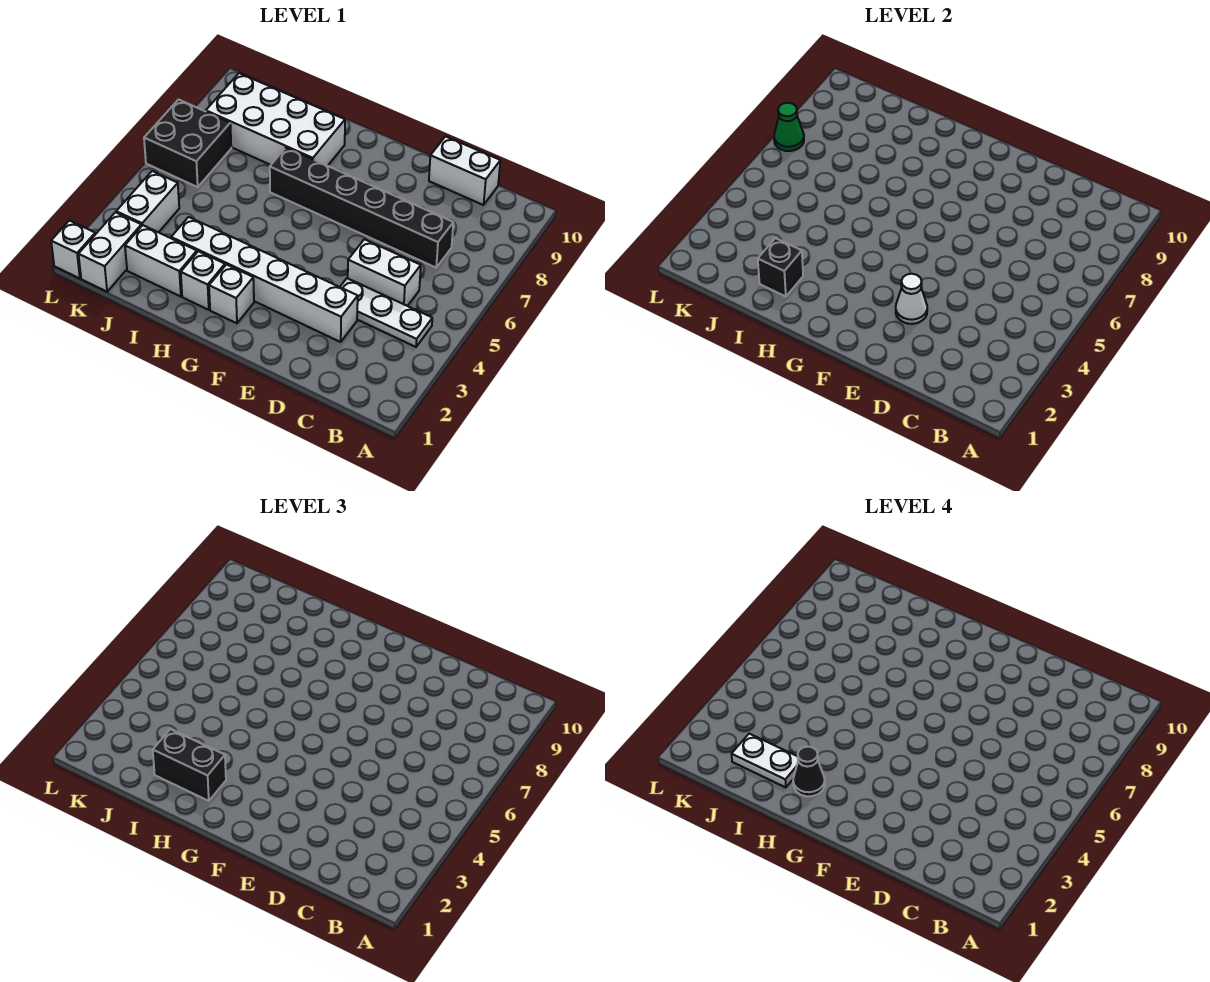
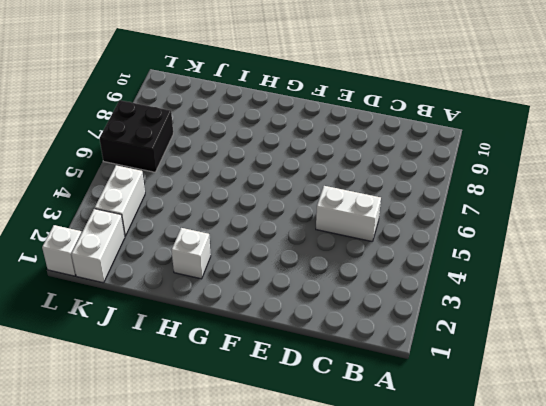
none -> white 1x3 plate [340,278,432,347]
none -> black 1x6 brick [270,148,453,268]
none -> white 1x2 brick [429,136,500,205]

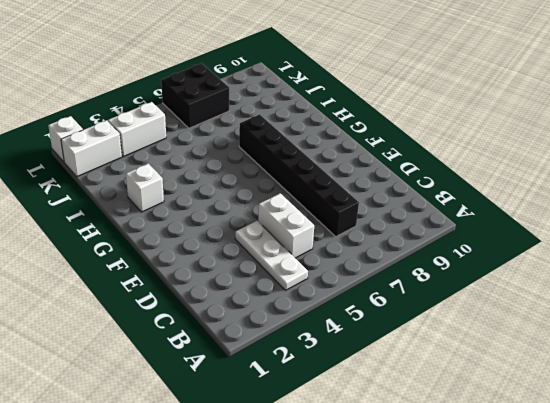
none -> white 1x2 brick [429,136,500,205]
none -> white 1x6 brick [171,217,358,342]
none -> white 1x1 brick [209,265,254,323]

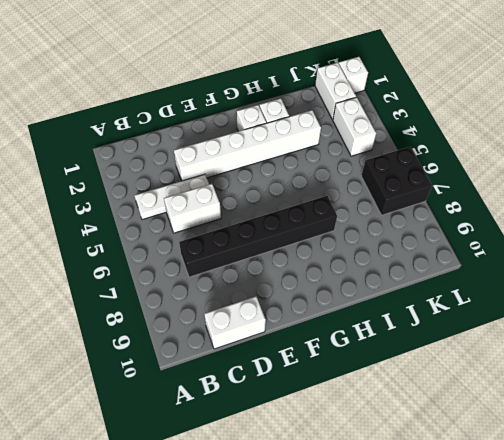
none -> white 2x4 brick [206,73,345,166]
none -> white 1x2 brick [125,225,197,297]
none -> white 1x1 cone [896,274,927,324]

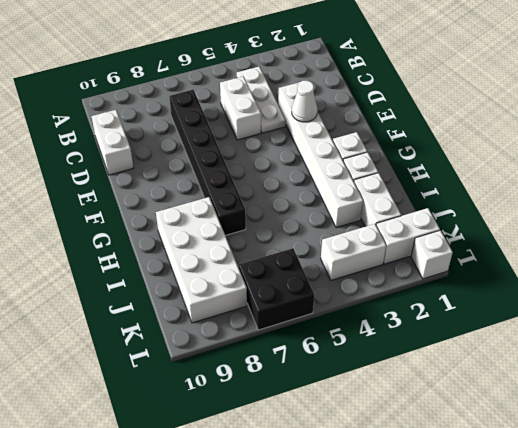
none -> black 1x1 brick [758,238,803,297]
none -> green 1x1 cone [774,103,804,151]
none -> black 1x2 brick [153,729,226,801]

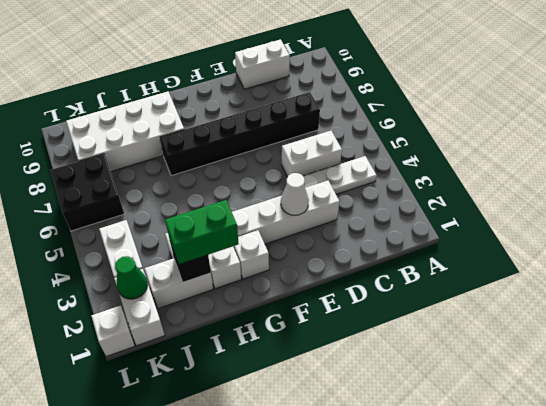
green 1x2 brick [165,200,239,264] -> black 1x2 brick [153,729,226,801]
green 1x1 cone [116,256,148,299] -> green 1x1 cone moved to [774,103,804,151]
none -> black 1x1 cone [793,747,825,796]
none -> white 1x2 plate [732,734,798,788]

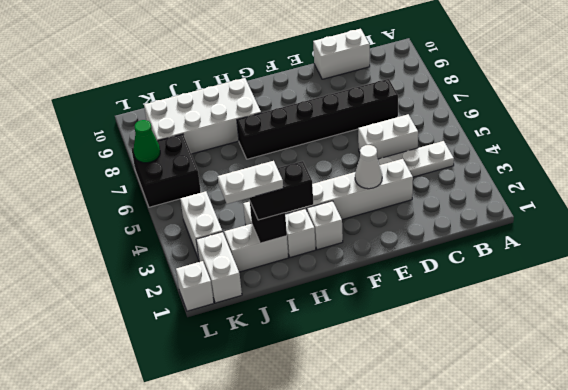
none -> black 1x1 cone [793,747,825,796]

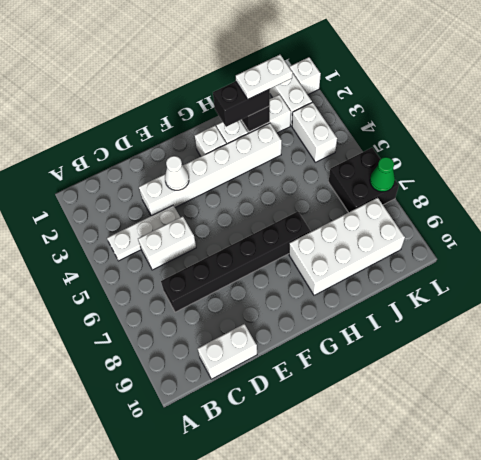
none -> black 1x1 cone [793,747,825,796]

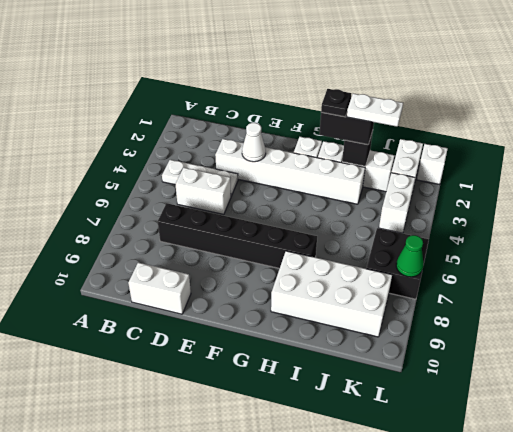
black 1x1 plate [321,89,351,117] -> black 1x1 cone [793,747,825,796]

